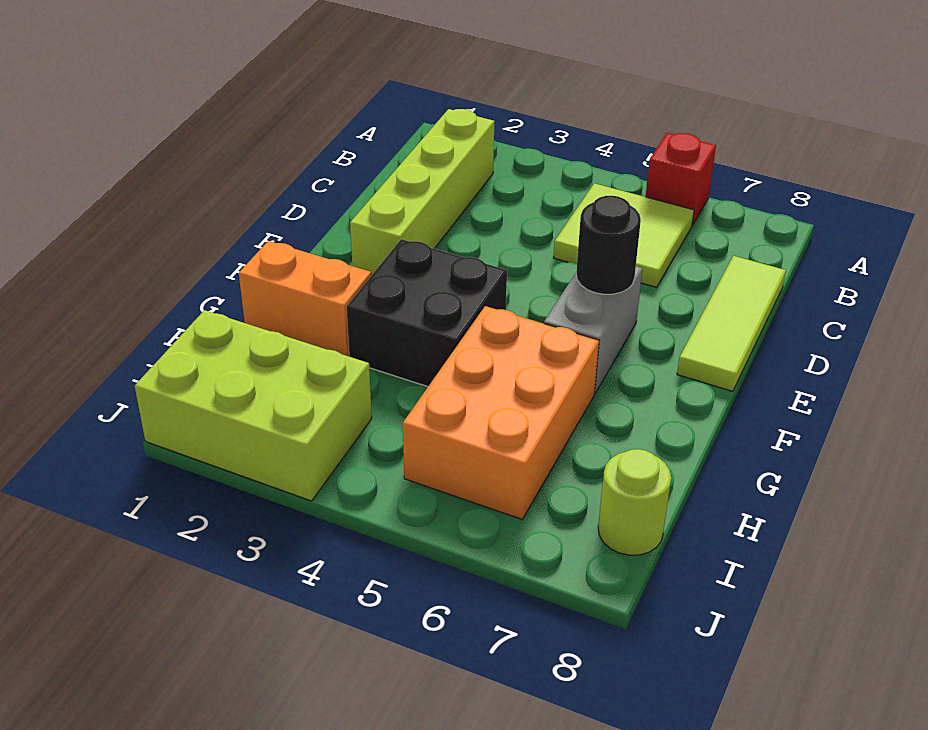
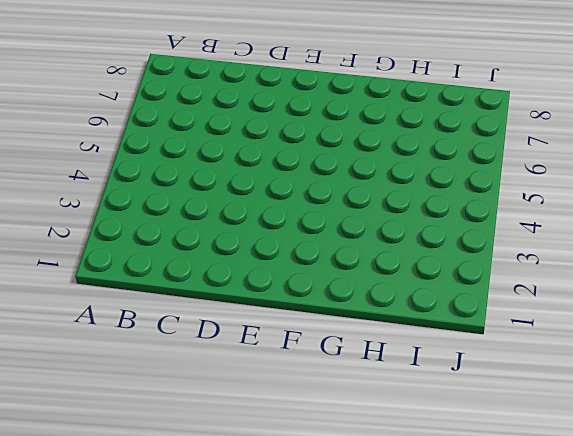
none -> red 1x1 brick [646,133,716,225]
none -> lime 1x4 brick [350,109,494,275]

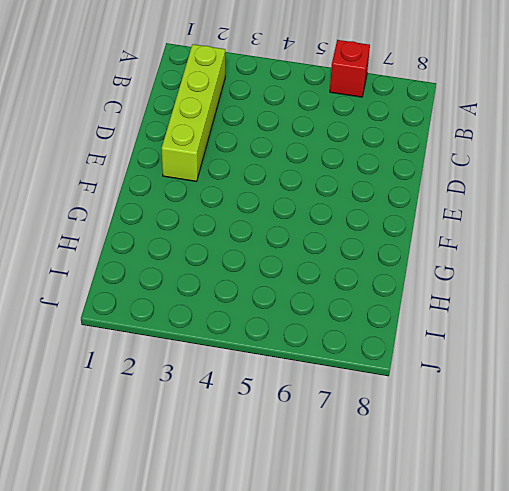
none -> lime 2x2 tile [554,183,694,287]
none -> lime 1x3 tile [677,256,786,391]

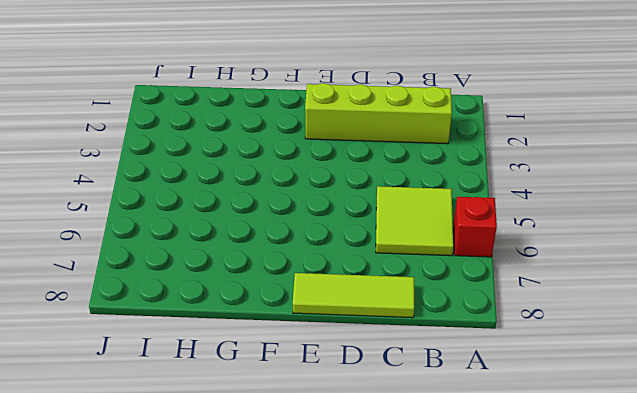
none -> grey 1x2 brick [544,266,642,394]
none -> black 2x2 brick [347,239,507,387]

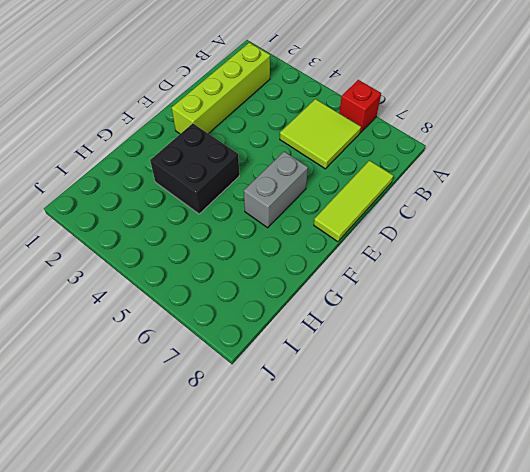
none -> orange 1x2 brick [239,241,371,356]
none -> orange 2x3 brick [403,306,599,519]

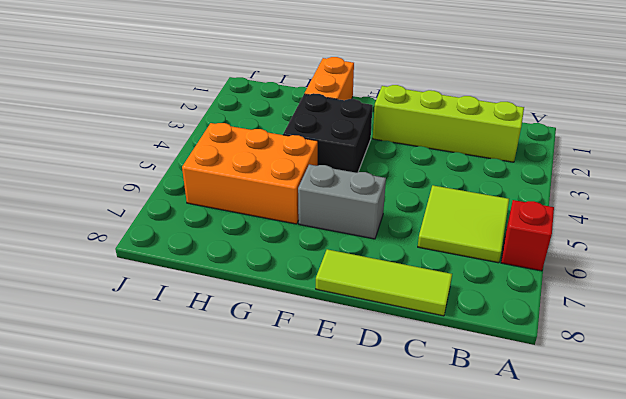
none -> lime 2x3 brick [135,310,372,501]
none -> lime 1x1 round brick [598,449,671,555]

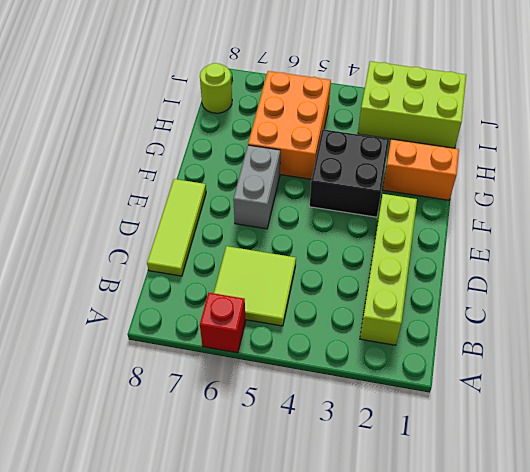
none -> black 1x1 round brick [576,196,641,294]

